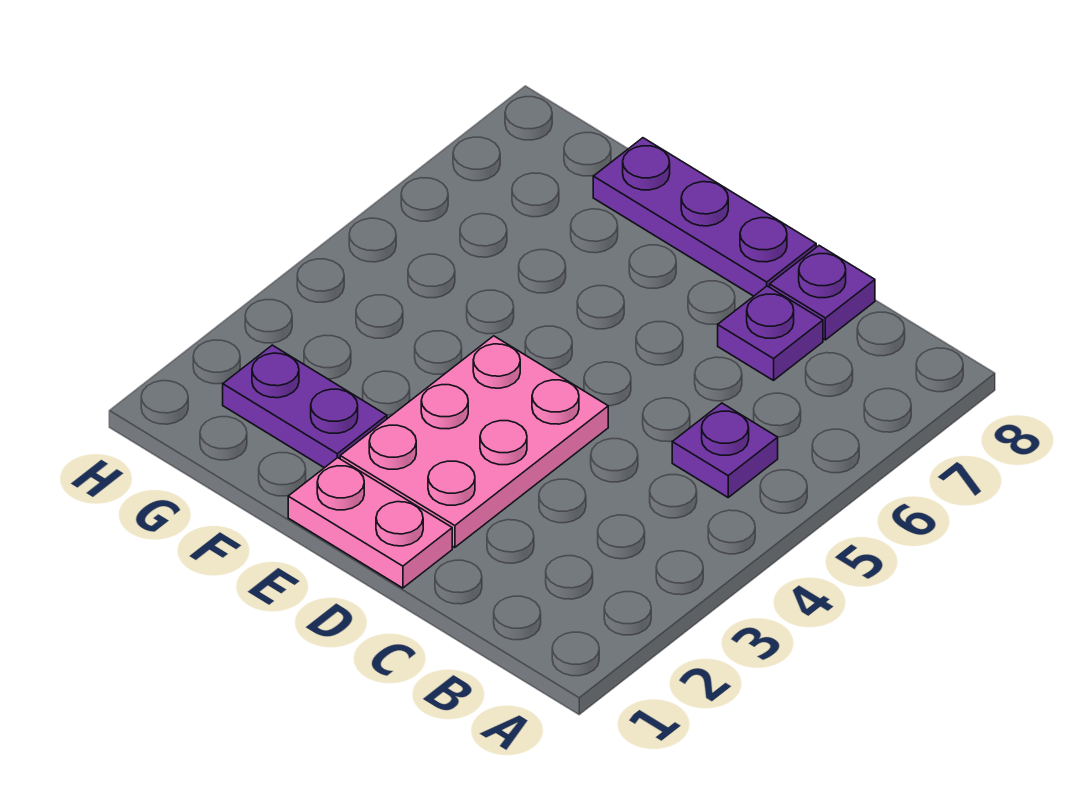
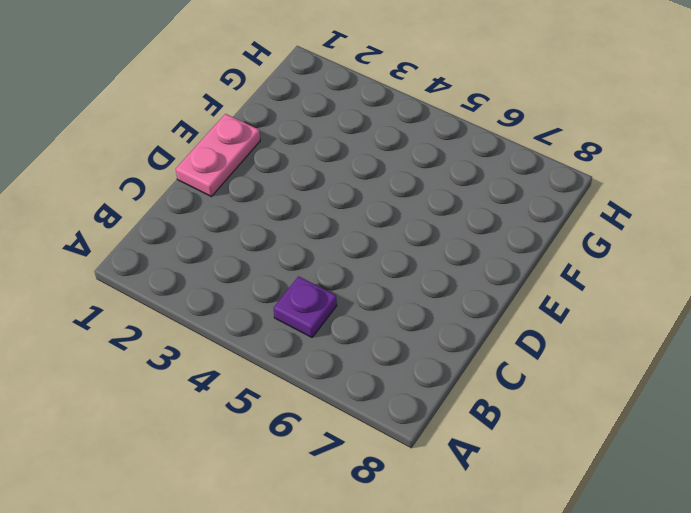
none -> purple 1x1 plate [718,286,823,380]
none -> purple 1x1 plate [770,246,875,340]

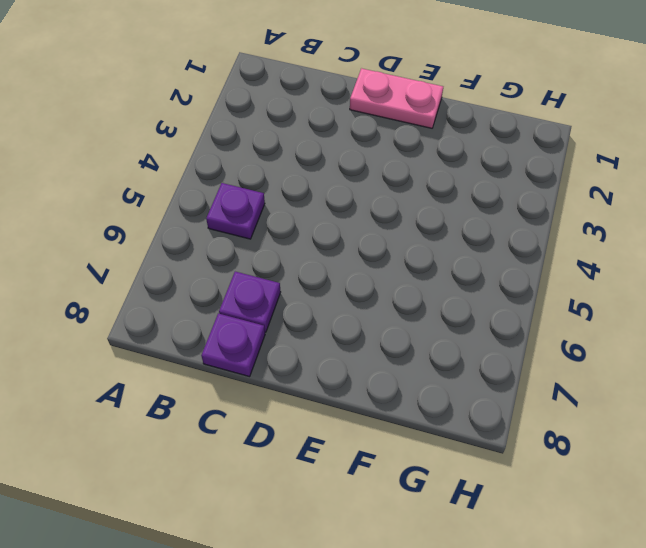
none -> pink 2x3 plate [340,336,608,547]
none -> purple 1x3 plate [593,138,816,296]

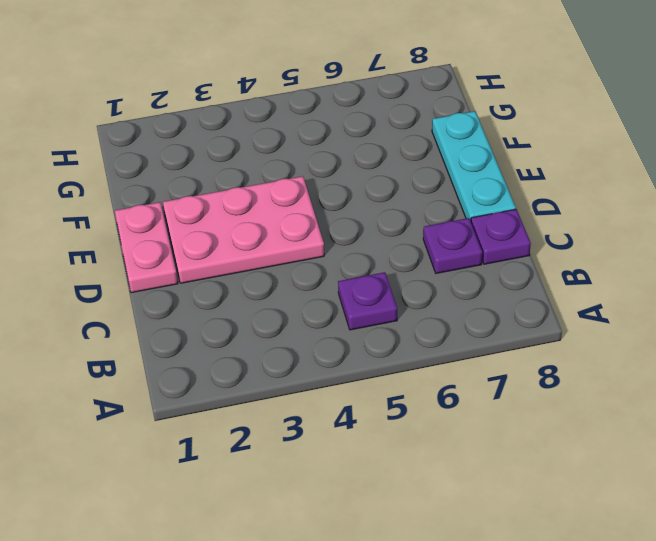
cyan 1x3 plate [432,111,516,222] -> purple 1x3 plate [593,138,816,296]
none -> purple 1x2 plate [223,345,387,468]

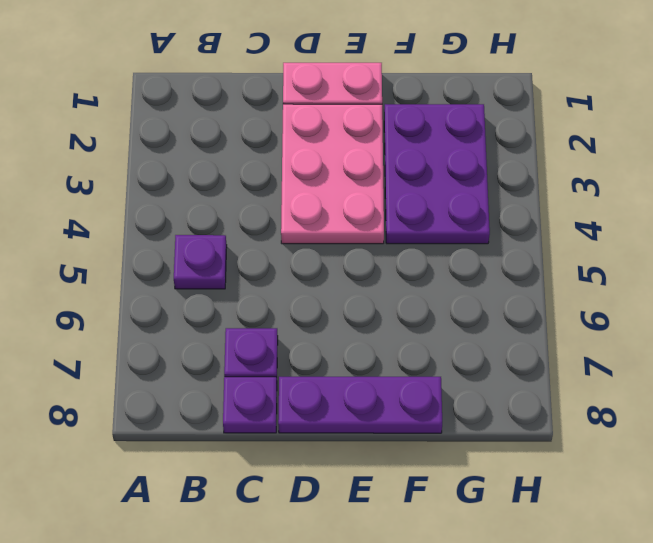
purple 2x3 plate [384,104,490,244] -> purple 1x2 plate [223,345,387,468]

